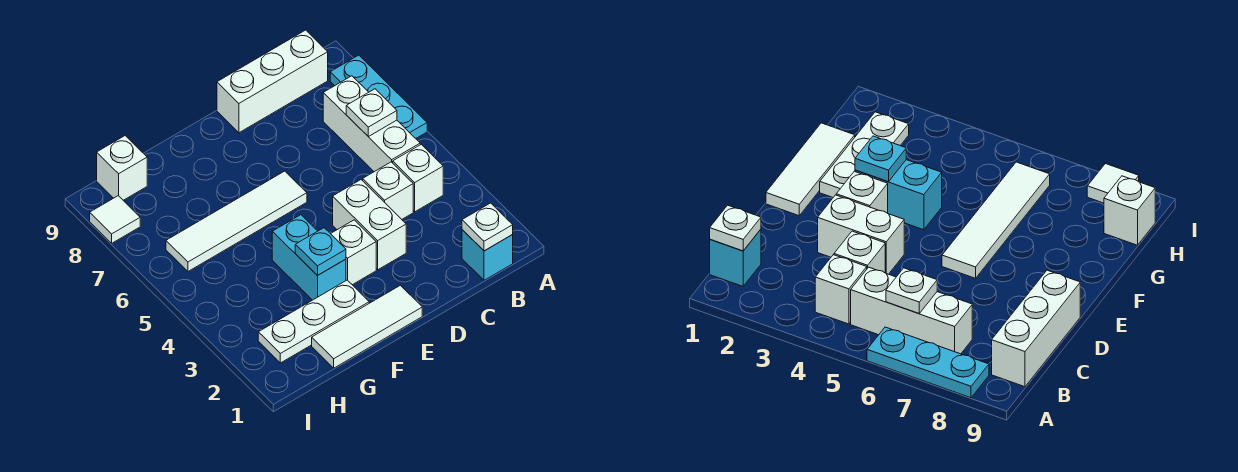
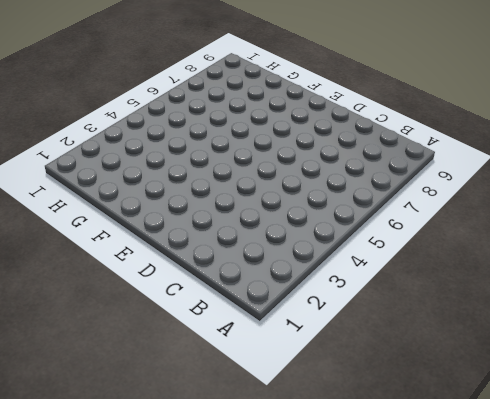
none -> cyan 1x3 plate [330,55,427,138]
none -> cyan 1x1 brick [462,230,513,280]
none -> white 1x1 brick [393,144,443,212]

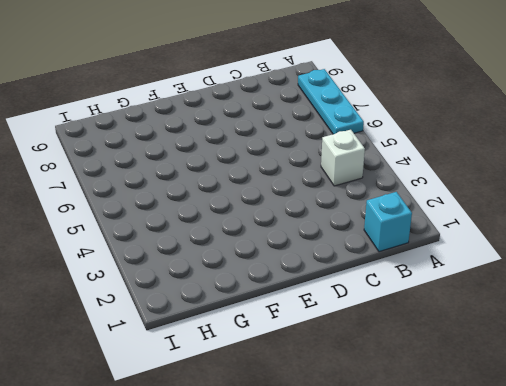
none -> white 1x3 brick [323,76,420,172]
none -> white 1x3 brick [217,30,328,133]
none -> white 1x1 brick [363,162,413,219]

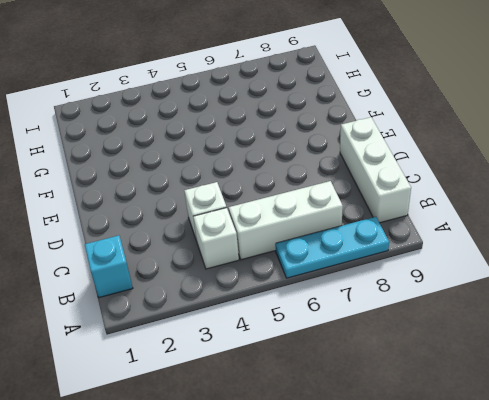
none -> white 1x2 brick [333,180,406,270]
none -> white 1x3 tile [312,285,422,368]
none -> white 1x1 brick [331,220,376,285]

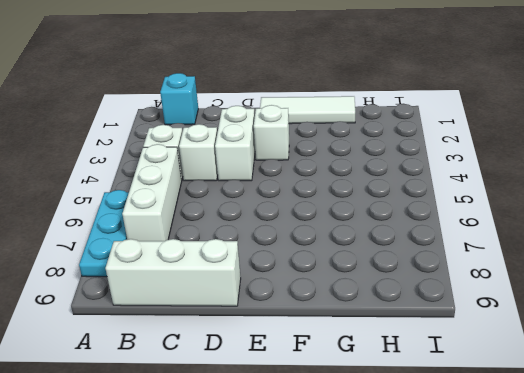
none -> white 1x4 tile [166,171,307,271]
none -> white 1x3 plate [258,280,369,363]
none -> cyan 1x2 brick [272,215,346,300]

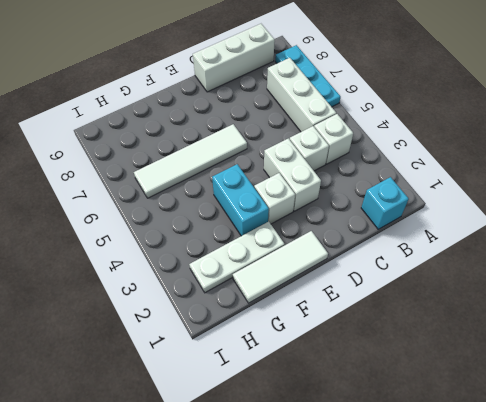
none -> white 1x1 brick [97,136,147,200]
none -> white 1x1 tile [90,196,140,243]
none -> white 1x1 plate [462,203,513,251]

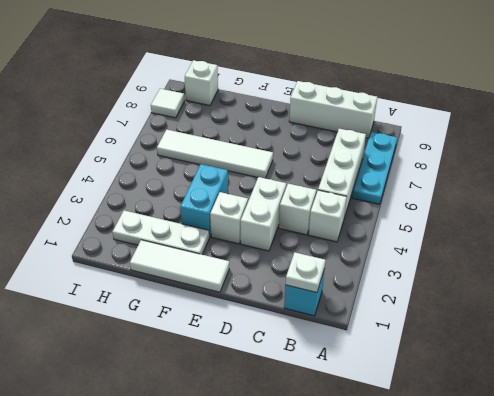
none -> white 1x1 plate [346,89,397,137]
none -> cyan 1x1 plate [295,228,346,276]

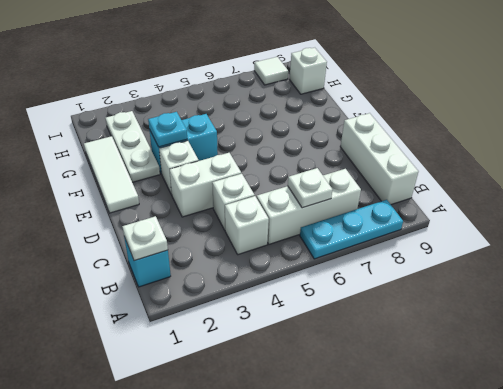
none -> white 1x4 tile [166,171,307,271]

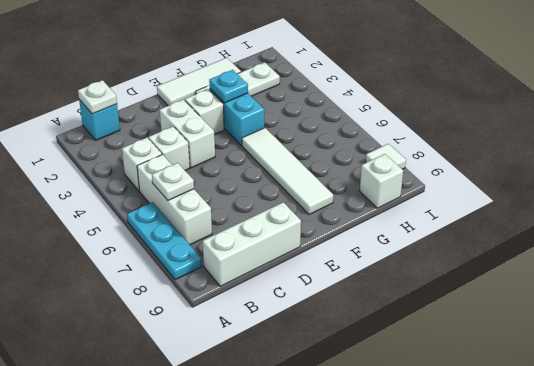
white 1x4 tile [242,128,333,215] -> white 1x4 tile turned to [166,171,307,271]

